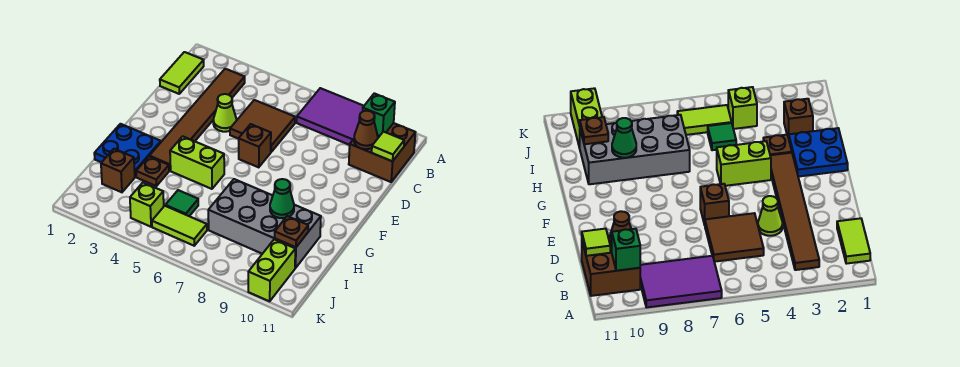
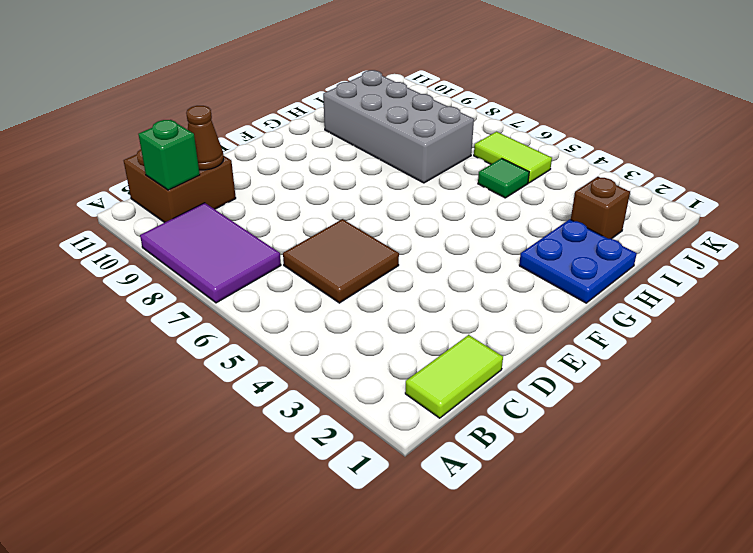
none -> brown 1x6 tile [149,69,245,171]
none -> lime 1x1 cone [213,94,237,132]
none -> brown 1x1 brick [239,124,271,167]

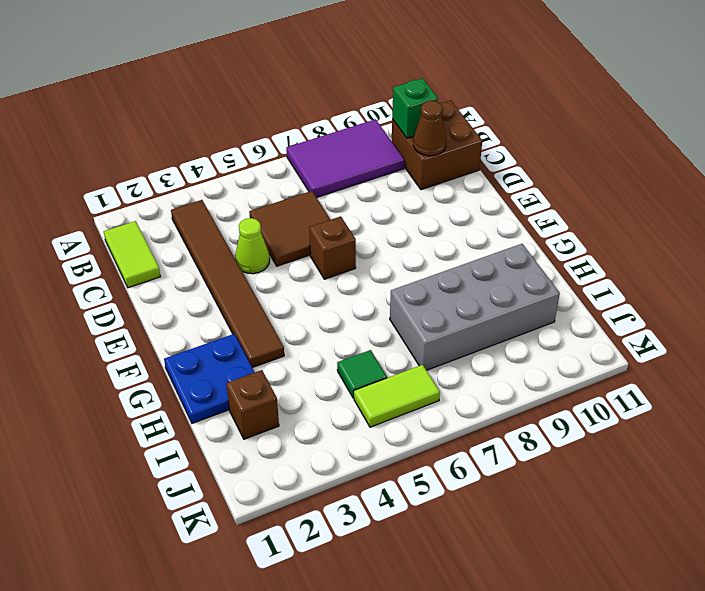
none -> lime 1x2 brick [170,136,224,189]
none -> brown 1x1 plate [136,157,169,186]
none -> lime 1x1 brick [130,183,164,227]

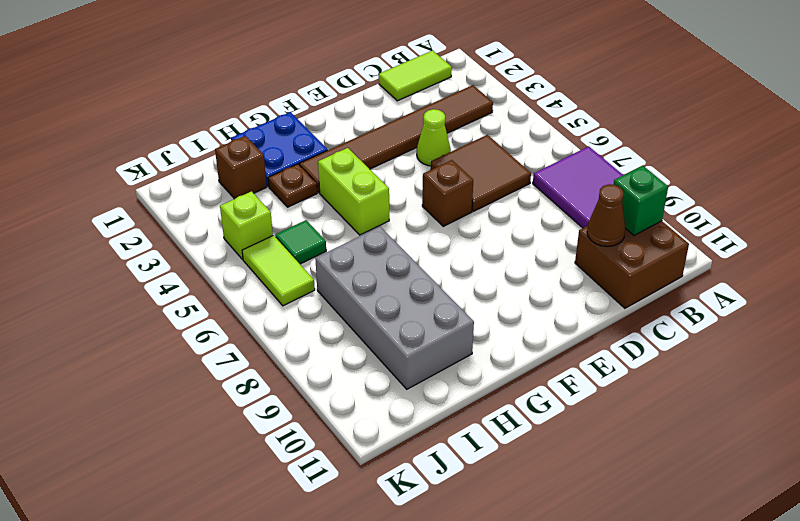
none -> lime 1x2 brick [248,239,295,301]
none -> lime 1x1 tile [372,132,404,161]
none -> green 1x1 cone [270,179,294,218]

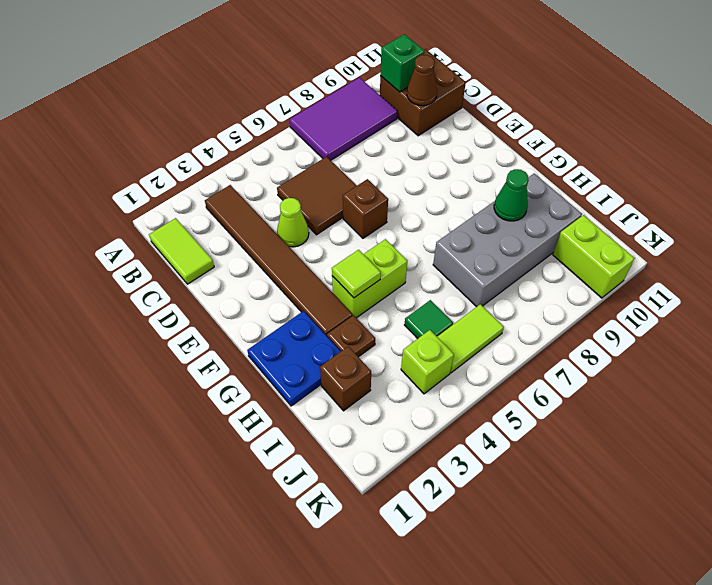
lime 1x1 tile [332,250,381,298] -> lime 1x1 tile moved to [372,132,404,161]
none -> brown 1x1 plate [275,216,308,247]

